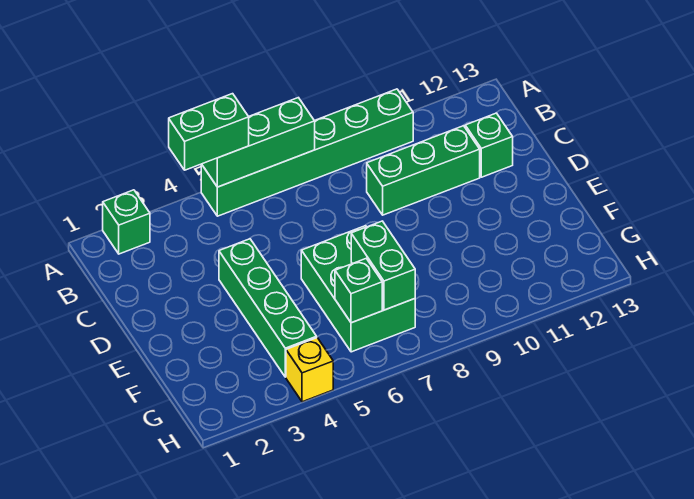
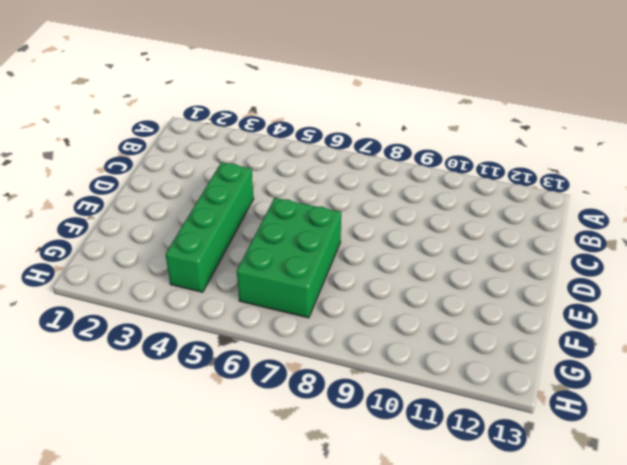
none -> green 1x1 brick [103,190,150,254]
none -> green 1x6 brick [201,89,413,216]

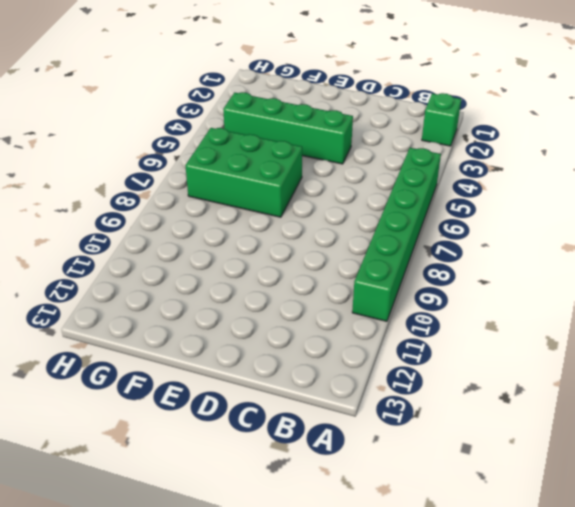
none -> green 1x3 brick [367,126,480,215]
none -> green 1x1 brick [465,113,513,177]

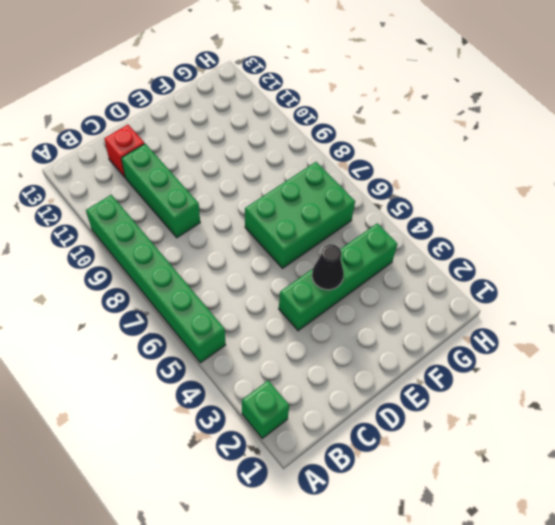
red 1x1 brick [104,125,145,177] -> green 1x1 brick [465,113,513,177]
black 1x1 cone [312,244,344,290] -> none
none -> yellow 1x1 brick [286,338,333,402]
none -> green 1x3 brick [202,98,315,187]

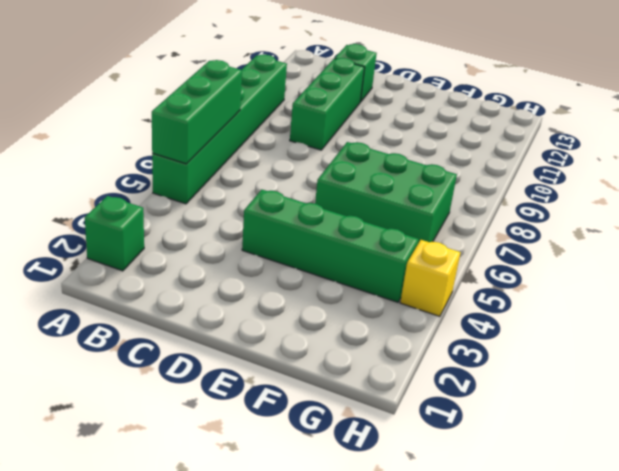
none -> green 1x2 brick [351,221,415,310]
none -> green 1x1 brick [335,259,382,323]

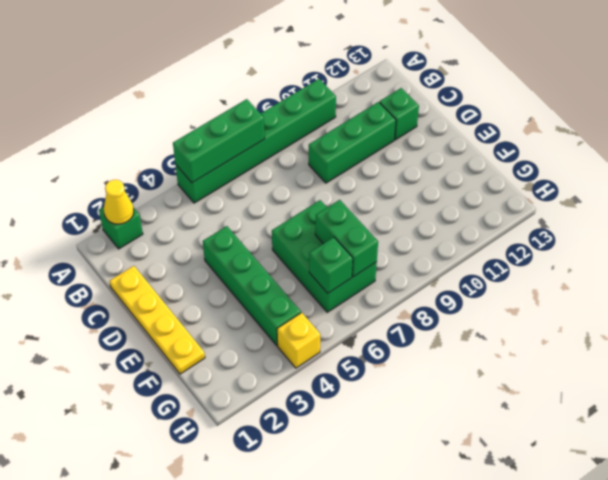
yellow 1x1 cone [104,180,134,224] -> none
yellow 1x4 plate [109,266,205,374] -> none
none -> green 1x2 brick [169,94,249,170]

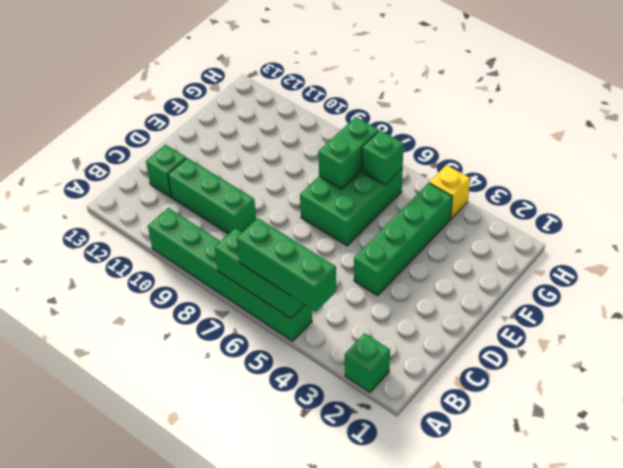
green 1x3 brick [237,218,336,312] -> green 1x2 brick [169,94,249,170]

